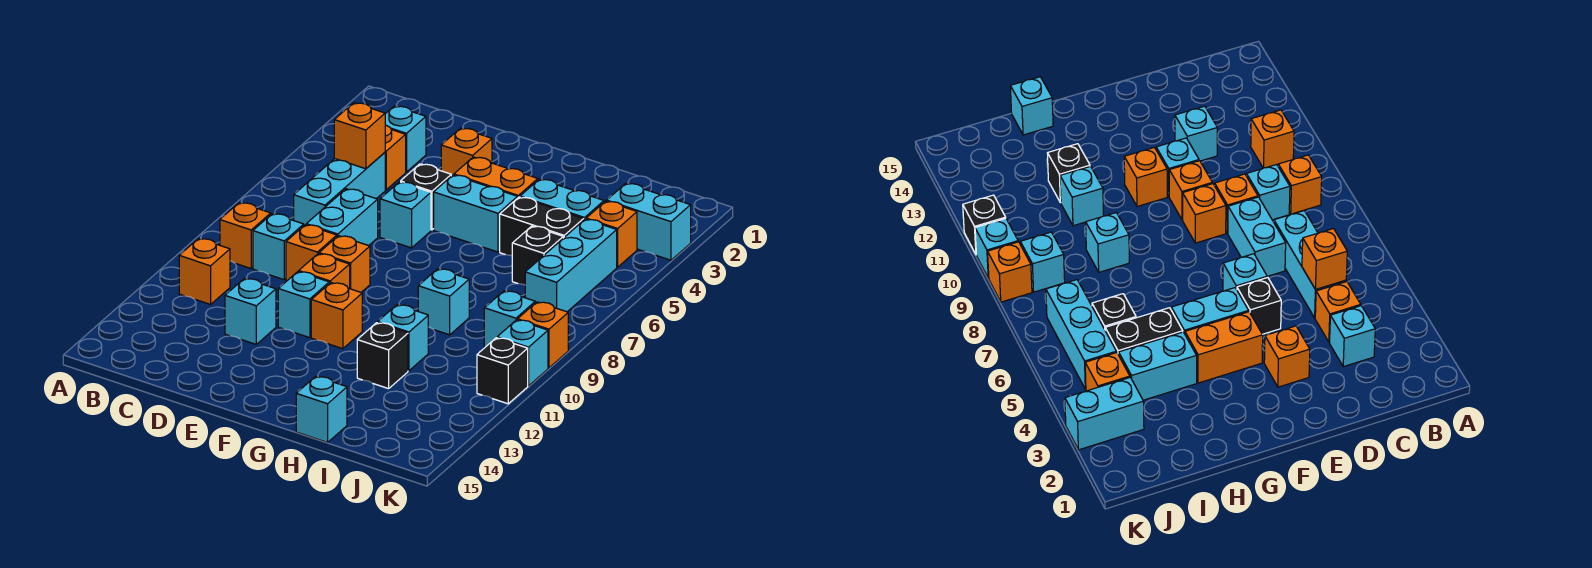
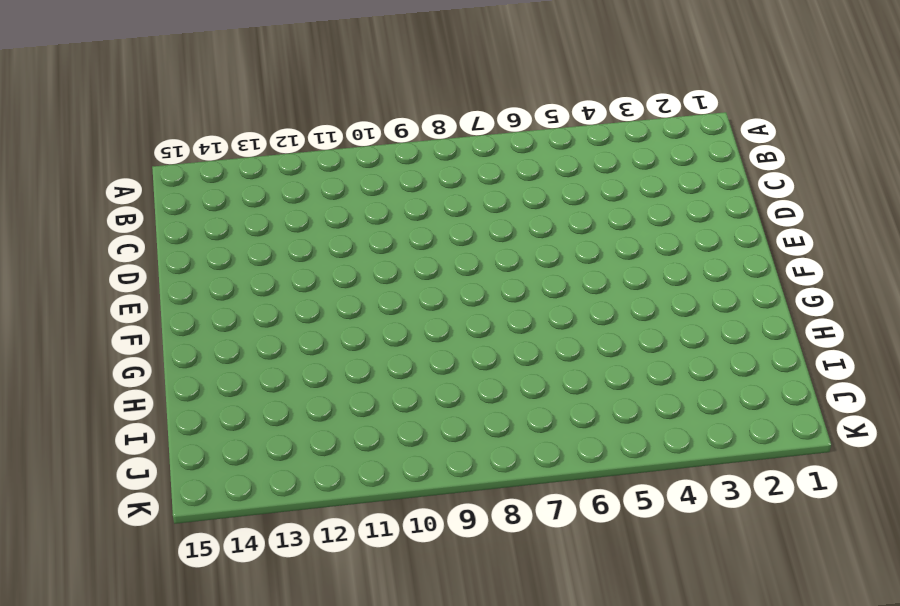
none -> orange 1x1 brick [220,203,271,268]
none -> orange 1x1 brick [179,238,230,304]
none -> cyan 1x1 brick [385,106,426,172]
none -> orange 1x1 brick [385,125,406,190]

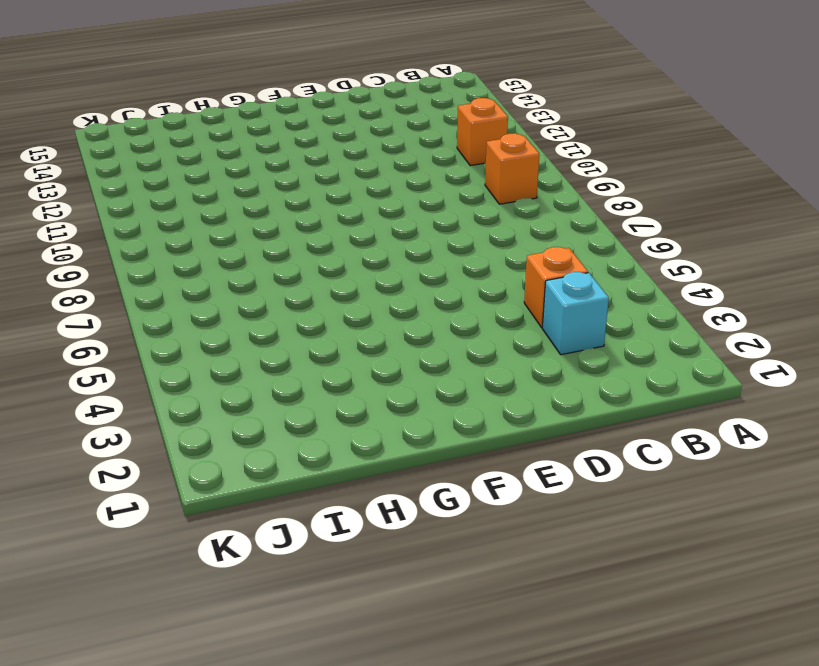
none -> cyan 1x3 brick [294,152,385,225]
none -> cyan 1x1 brick [253,214,304,280]
none -> cyan 1x2 brick [306,189,378,246]
none -> orange 1x1 brick [286,225,337,281]

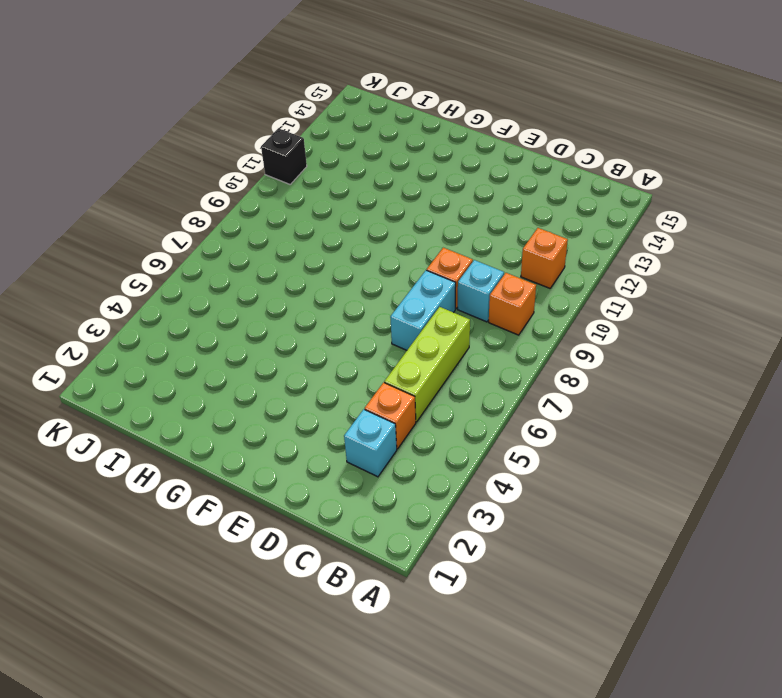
lime 1x3 brick [384,307,470,422] -> cyan 1x3 brick [294,152,385,225]
none -> cyan 1x1 brick [225,278,276,344]
none -> orange 1x1 brick [441,128,492,176]
none -> black 1x1 brick [401,164,451,230]
none -> cyan 1x1 brick [380,182,431,248]

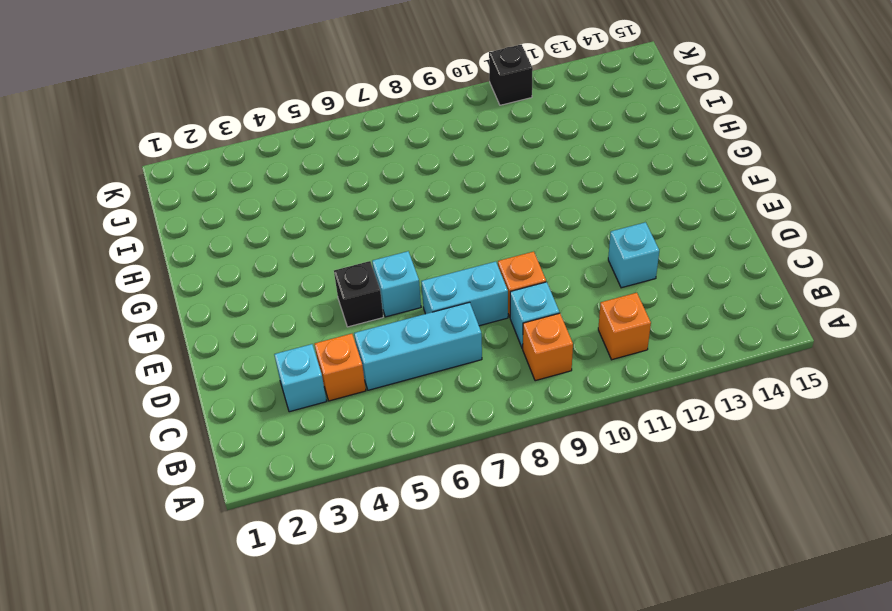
none -> orange 1x1 brick [441,128,492,176]
none -> orange 1x1 brick [319,236,370,292]
none -> orange 1x1 brick [299,254,350,289]
none -> cyan 1x1 brick [278,272,329,338]

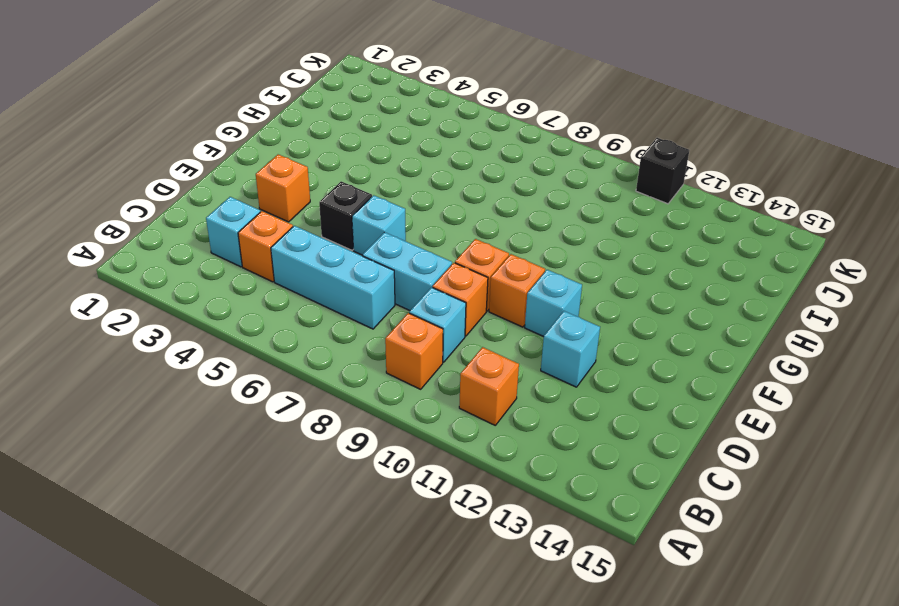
none -> orange 1x2 brick [454,157,538,197]
none -> cyan 1x2 brick [434,175,518,252]
none -> orange 1x1 brick [311,283,362,349]
none -> cyan 1x2 brick [520,179,604,220]

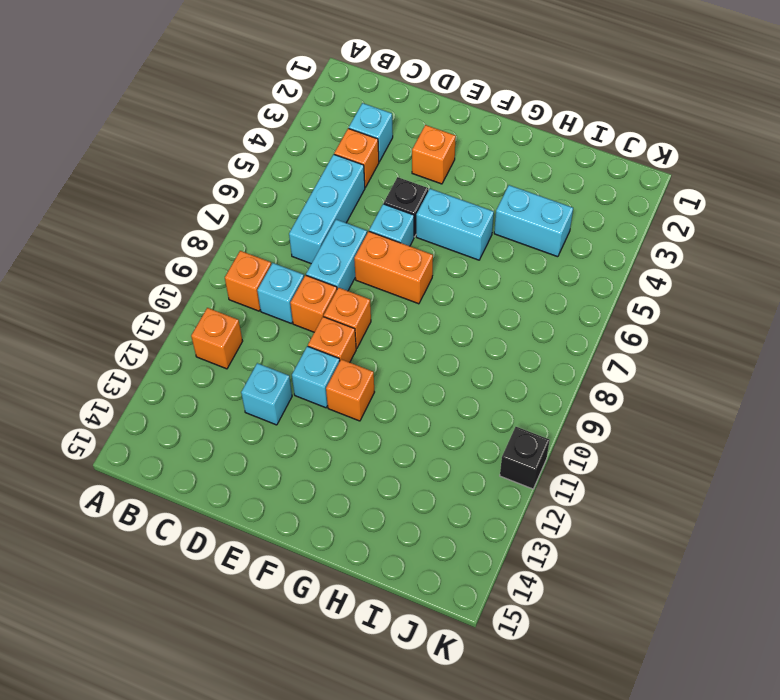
orange 1x2 brick [354,231,433,304] -> orange 1x2 brick moved to [454,157,538,197]
none -> black 1x2 brick [500,197,584,256]
none -> cyan 1x1 brick [418,269,469,335]
none -> cyan 1x1 brick [378,305,428,371]
none -> black 1x1 brick [357,323,408,389]

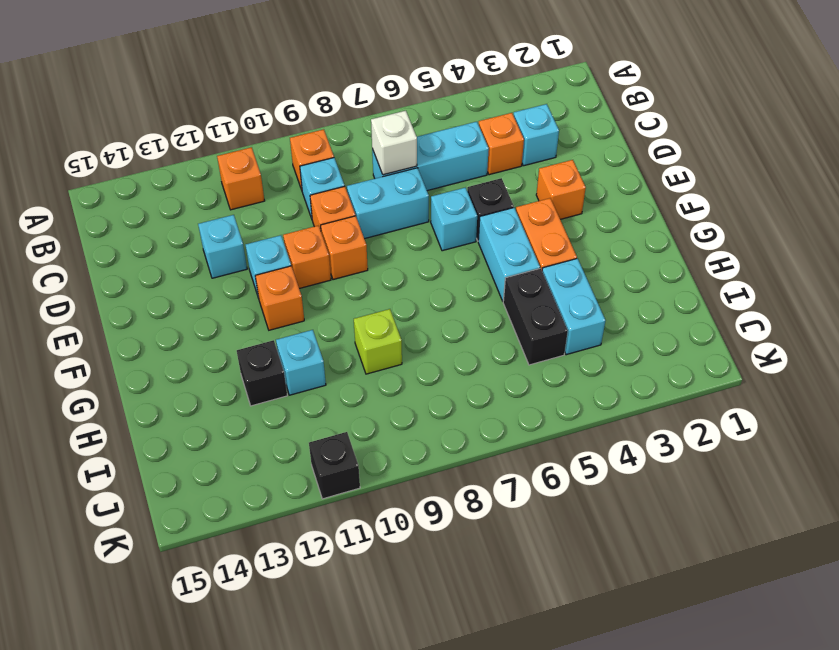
white 1x1 brick [371,111,417,175] -> none
lime 1x1 brick [354,309,402,374] -> cyan 1x1 brick [418,269,469,335]
none -> cyan 1x1 brick [296,376,347,442]
none -> black 1x1 brick [512,226,563,285]
none -> cyan 1x2 brick [607,183,691,260]
none -> orange 1x1 brick [586,201,637,267]

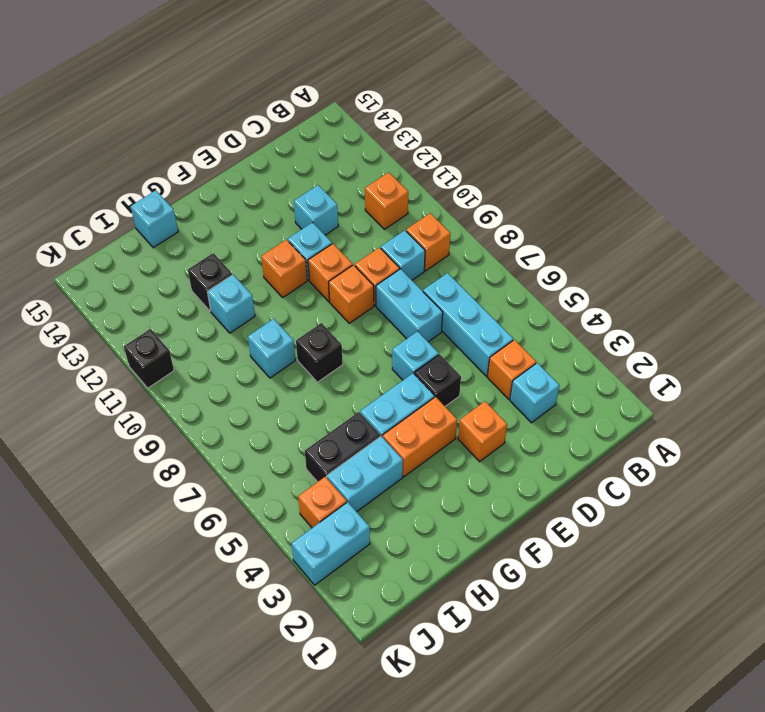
black 1x1 brick [296,323,343,382] -> black 1x1 brick moved to [512,226,563,285]
none -> cyan 1x3 brick [525,219,617,312]
none -> cyan 1x1 brick [484,291,535,347]
none -> orange 1x1 brick [518,302,568,368]
none -> cyan 1x1 brick [497,320,548,386]

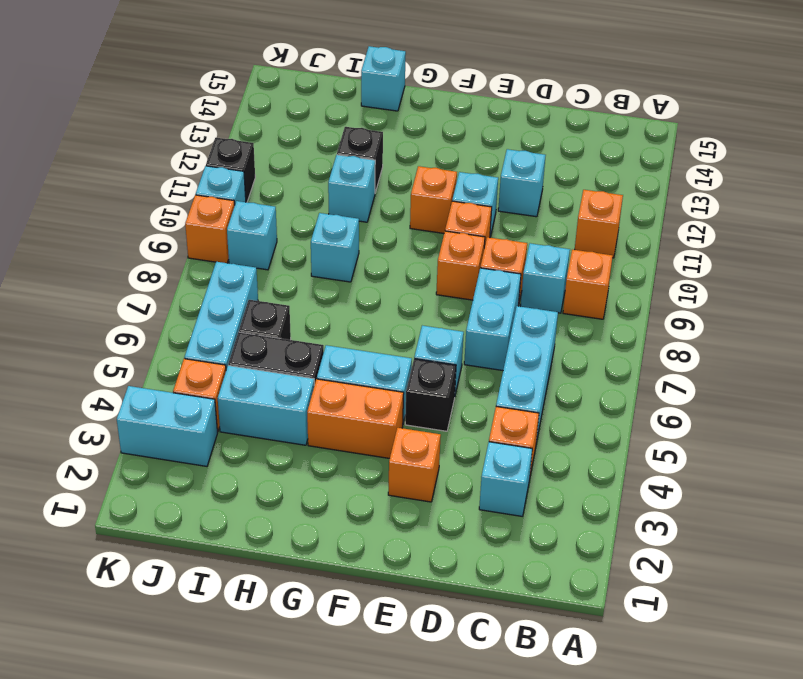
none -> orange 1x1 brick [334,103,385,169]

